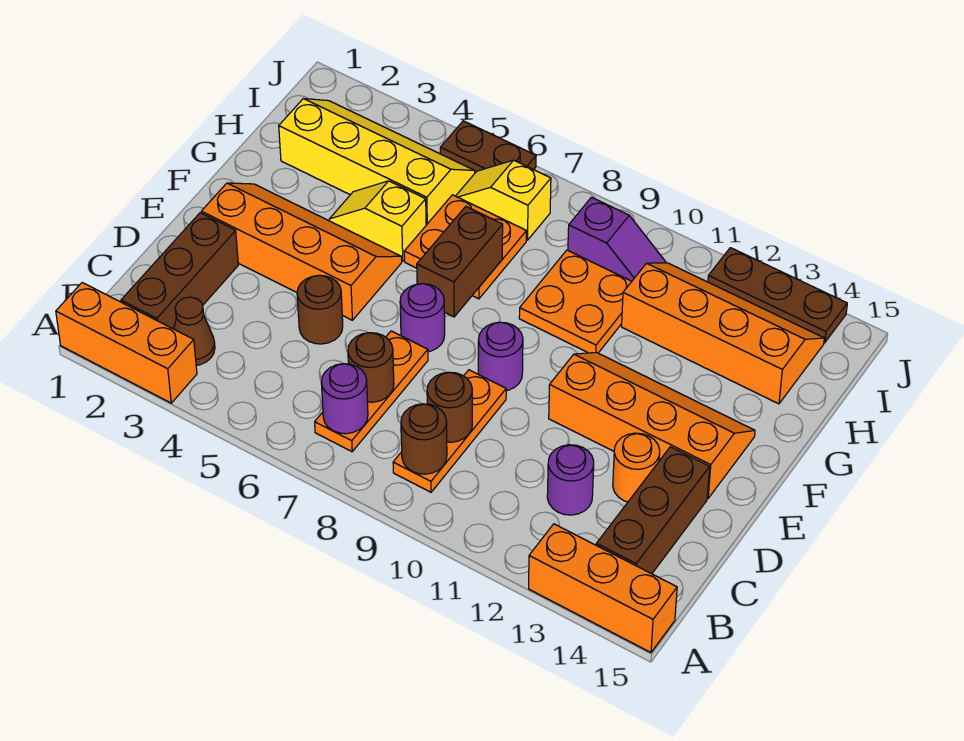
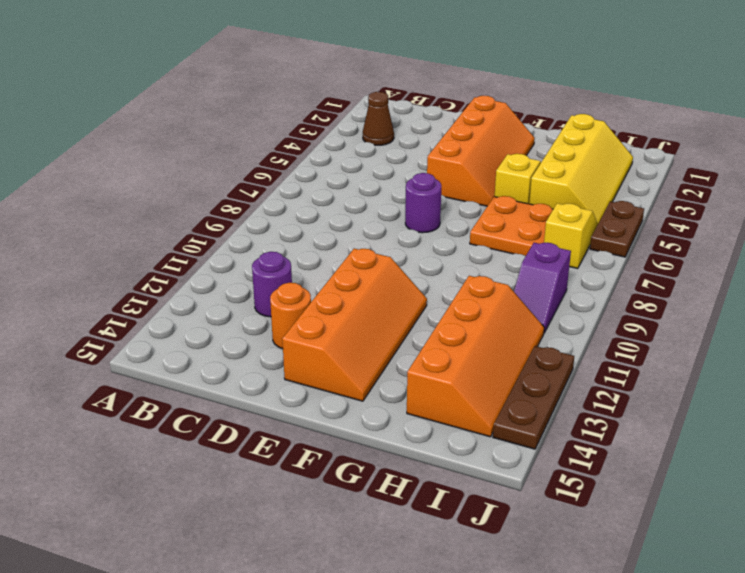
none -> orange 1x3 brick [56,283,197,403]
none -> orange 1x3 brick [529,524,677,652]
none -> brown 1x3 brick [121,213,238,329]

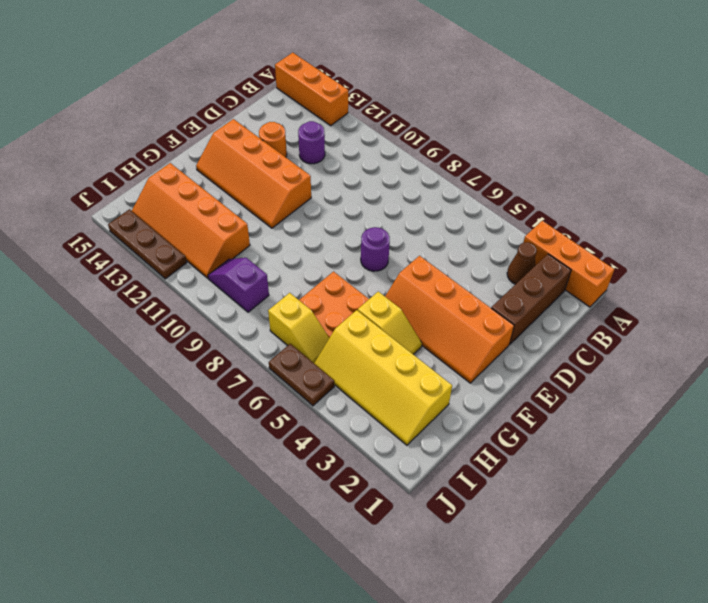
none -> orange 1x3 plate [315,331,428,452]
none -> orange 1x3 plate [393,370,506,492]
none -> brown 1x3 brick [596,447,710,574]

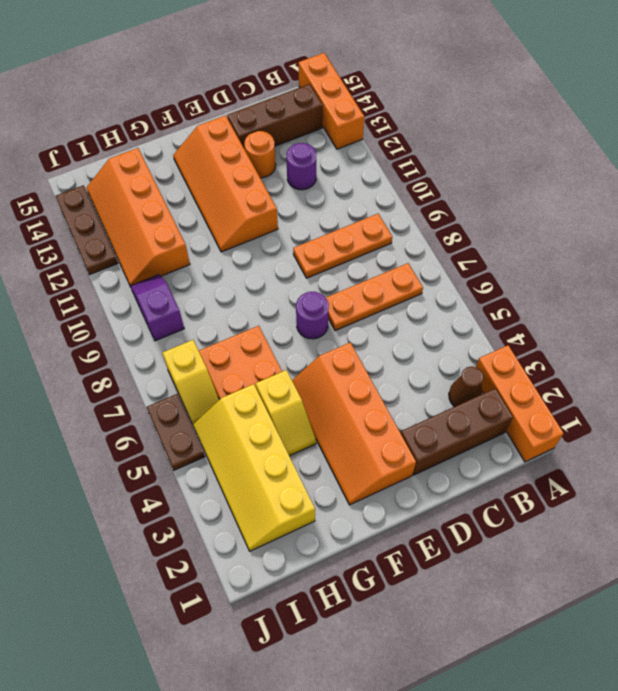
none -> brown 1x1 round brick [297,275,343,344]
none -> purple 1x1 round brick [478,322,523,391]
none -> orange 2x2 plate [519,250,632,353]

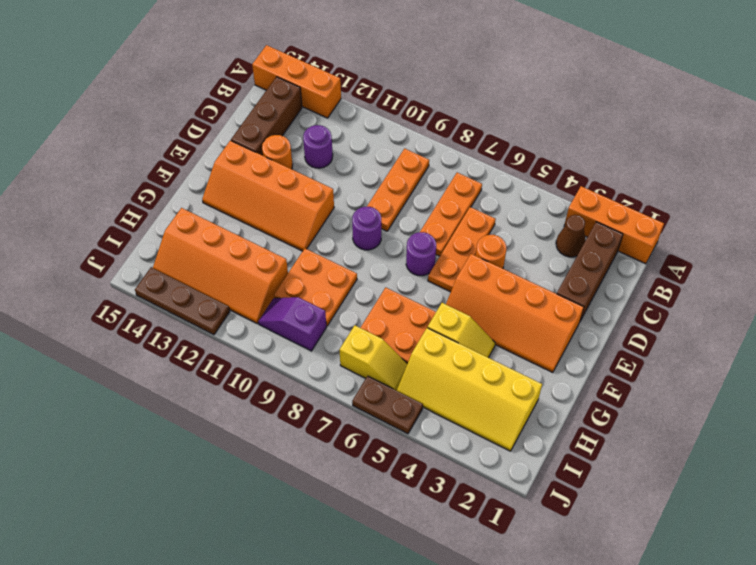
orange 1x3 plate [428,207,495,292] -> none
orange 1x1 round brick [476,235,506,269] -> brown 1x1 round brick [297,275,343,344]
none -> purple 1x1 round brick [321,364,368,434]
none -> brown 1x1 round brick [401,404,447,474]
none -> brown 1x1 round brick [348,333,394,402]

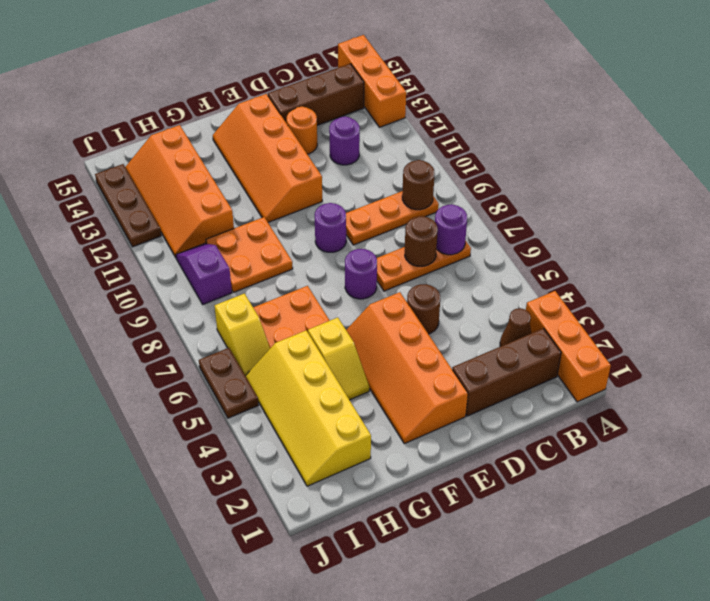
none -> brown 1x1 round brick [427,372,472,442]
none -> brown 1x2 brick [417,207,503,317]

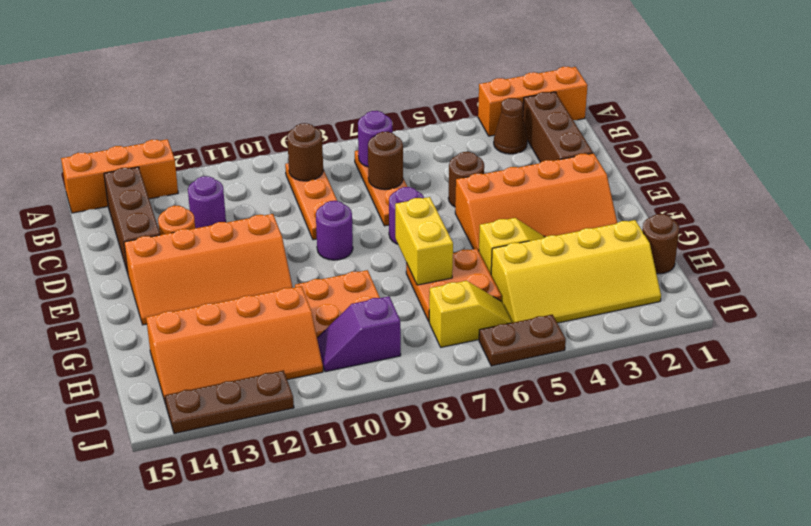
yellow 1x2 brick [395,197,453,285] -> brown 1x2 brick [417,207,503,317]
brown 1x1 round brick [642,214,679,274] -> brown 1x1 round brick moved to [427,372,472,442]

